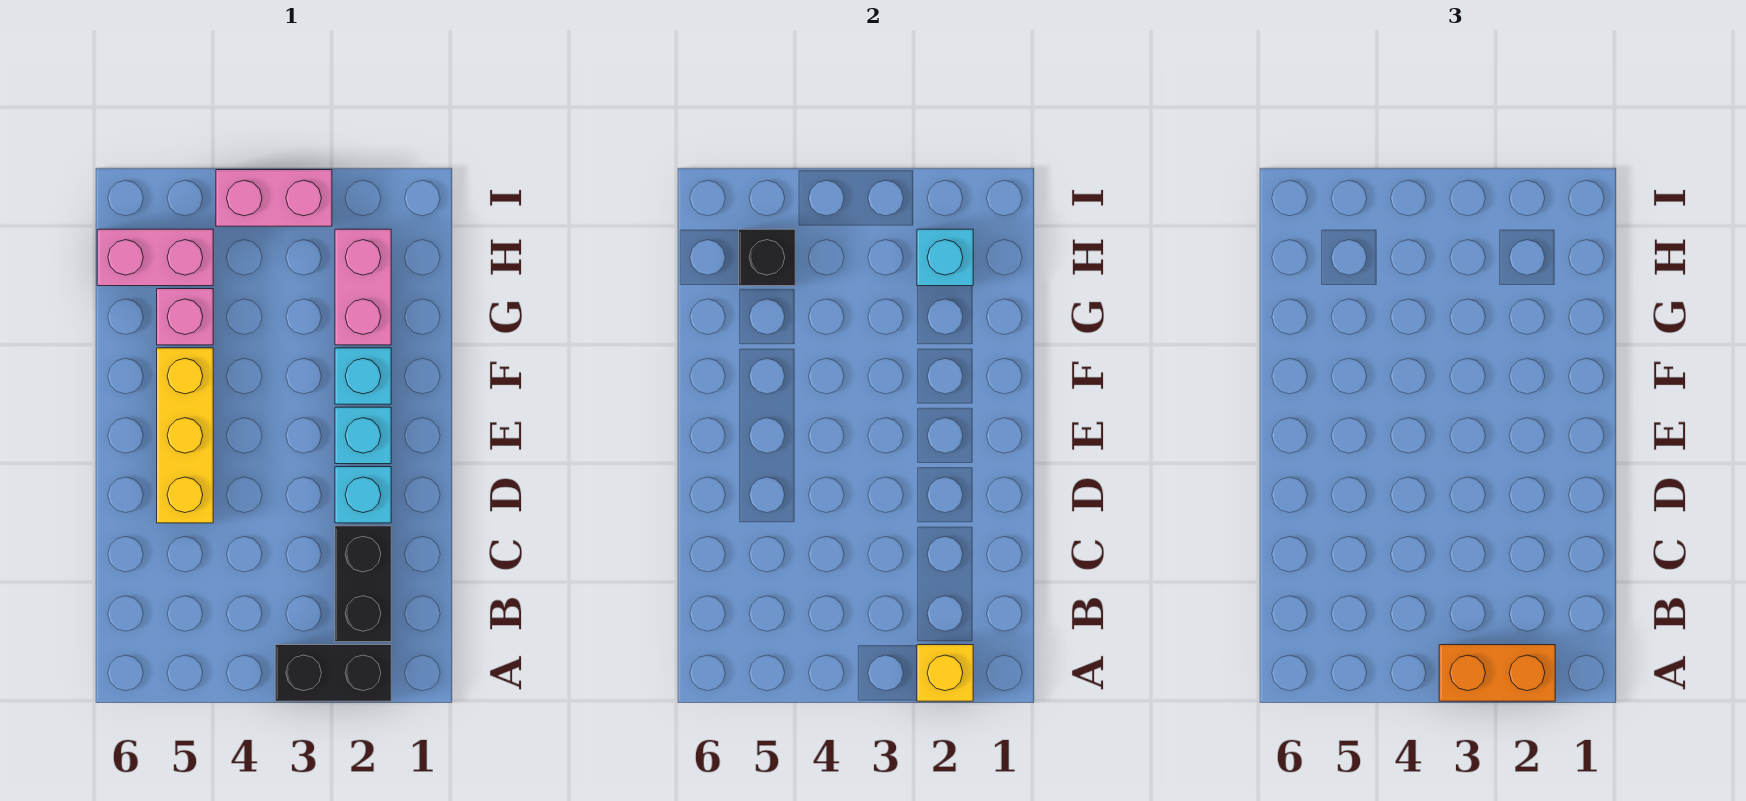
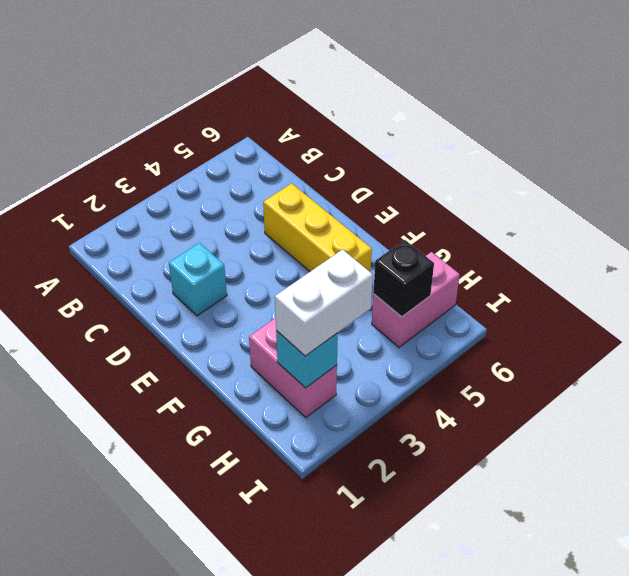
white 1x2 brick [275,250,373,356] -> none
none -> black 1x2 brick [275,645,391,701]
none -> black 1x2 brick [335,526,391,642]
none -> cyan 1x1 brick [335,407,391,464]

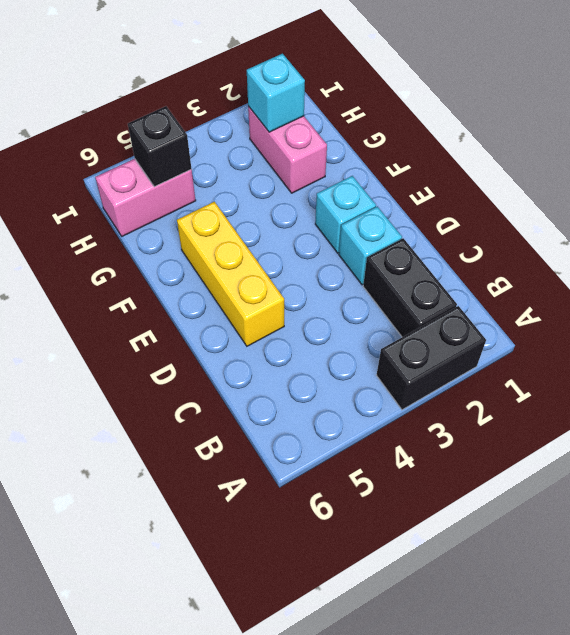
none -> cyan 1x1 brick [335,348,391,404]
none -> pink 1x1 brick [157,289,213,345]
none -> pink 1x2 brick [216,170,332,226]

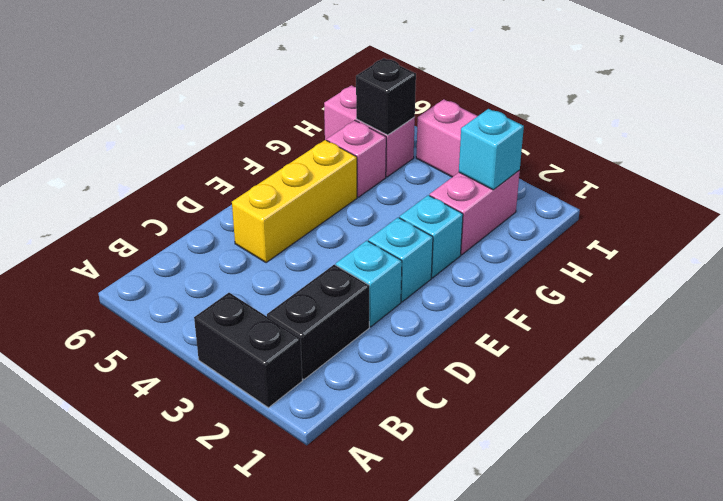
none -> yellow 1x1 brick [917,645,973,701]
none -> orange 1x2 brick [1439,645,1555,701]

